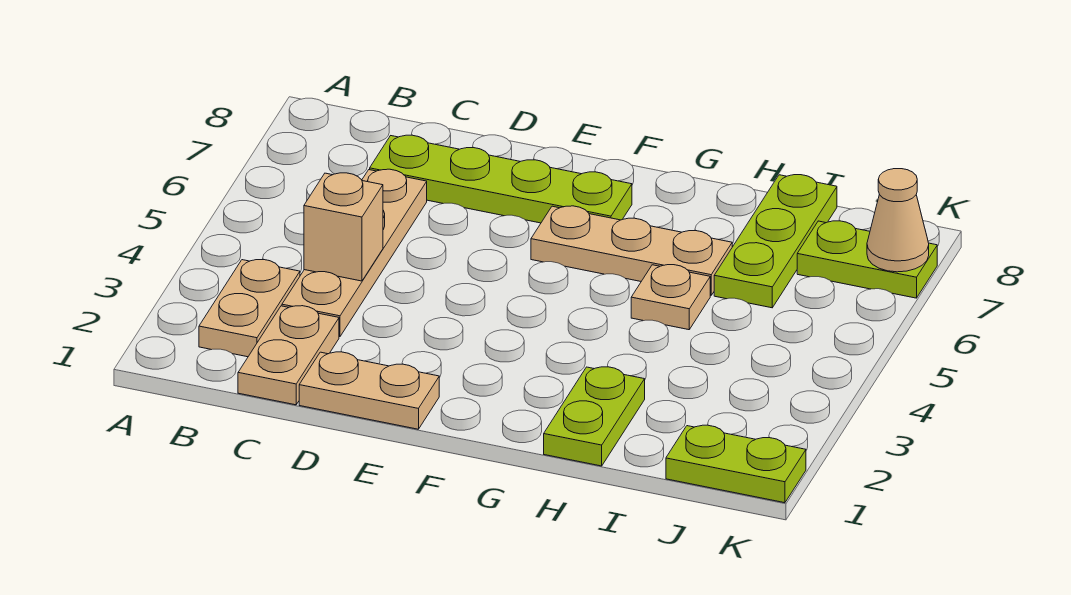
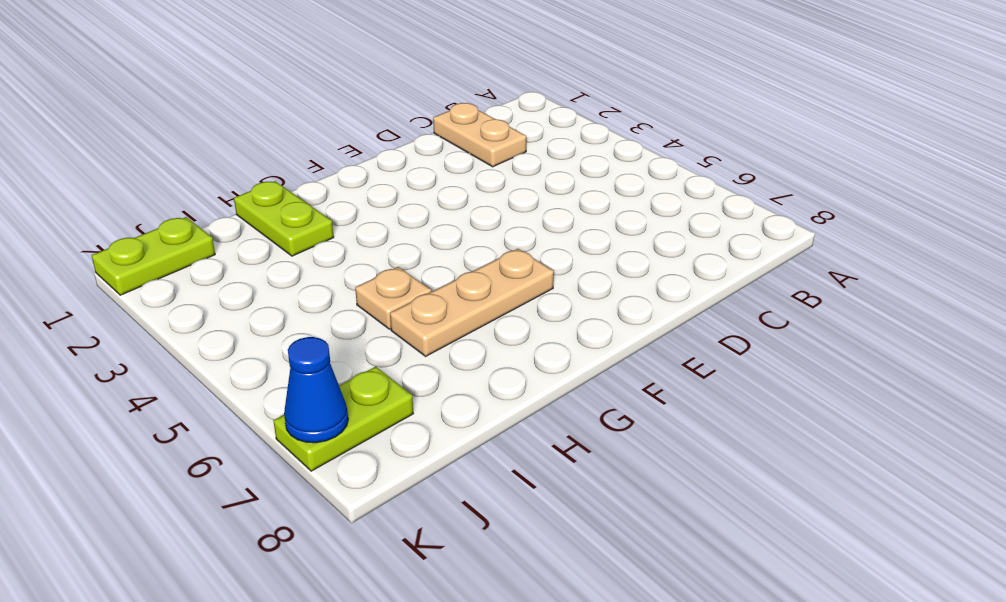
blue 1x1 cone [284,337,348,443] -> tan 1x1 cone [867,169,929,272]
none -> tan 1x2 plate [199,260,300,357]
none -> tan 1x4 plate [282,169,427,337]
none -> lime 1x4 plate [370,135,632,223]

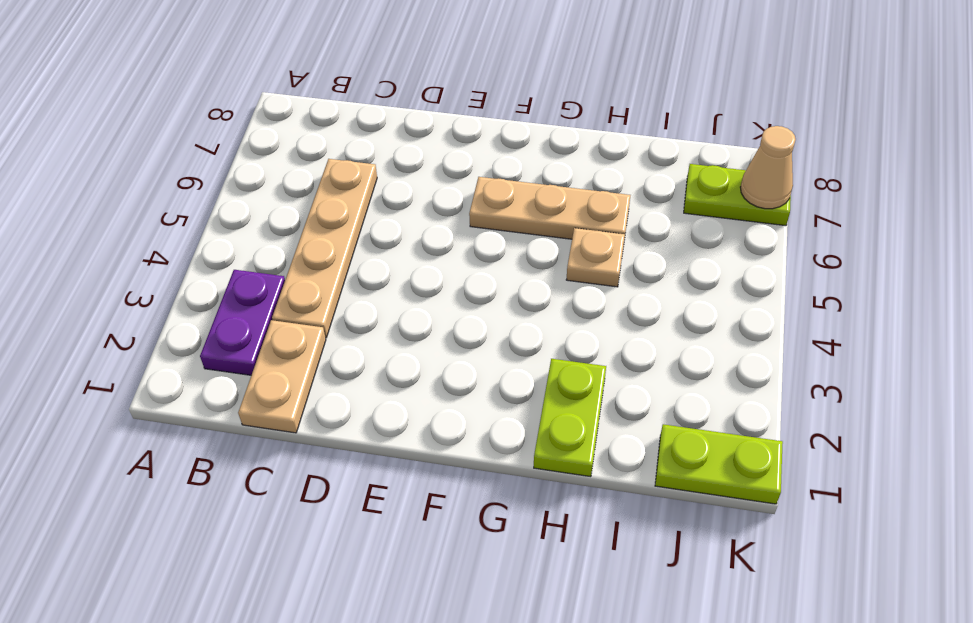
purple 1x2 plate [200,270,285,375] -> tan 1x2 plate [199,260,300,357]
none -> lime 1x4 plate [370,135,632,223]
none -> tan 1x2 plate [299,352,439,429]
none -> lime 1x3 plate [714,175,837,308]

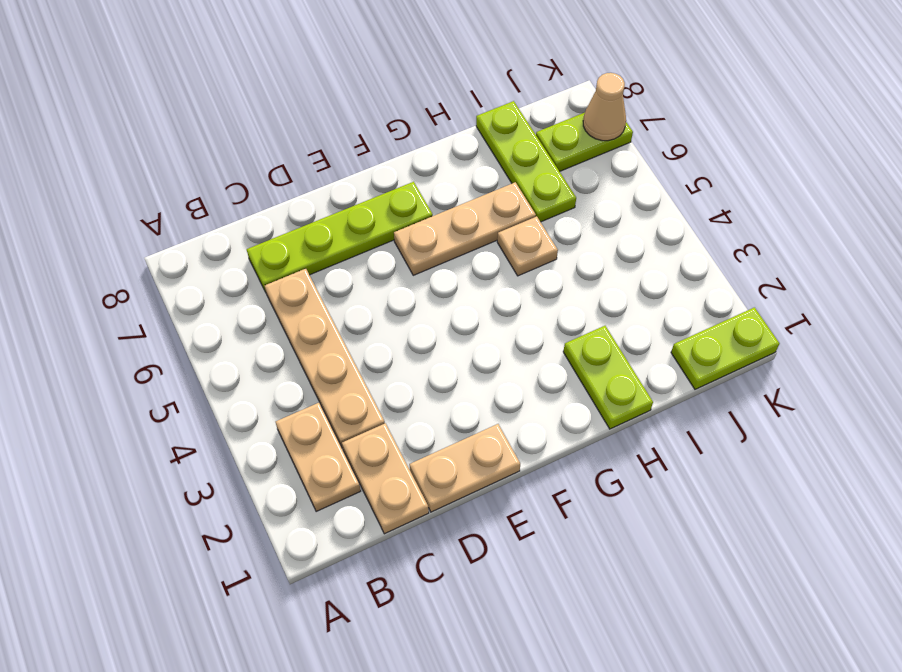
none -> tan 1x1 brick [304,173,383,281]

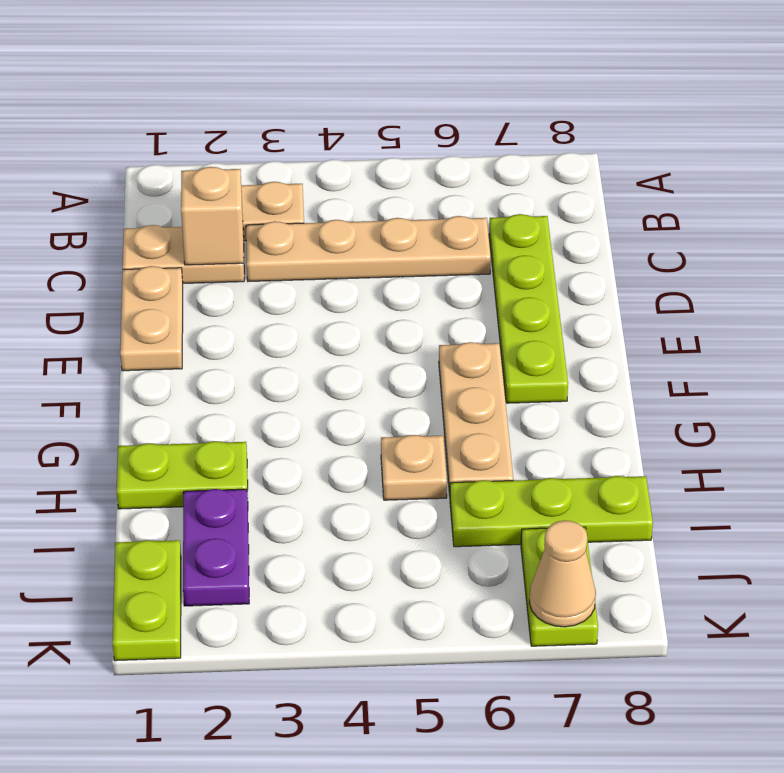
tan 1x1 brick [181,167,244,265] -> tan 1x1 brick moved to [304,173,383,281]
purple 1x2 plate [183,489,249,606] -> none

